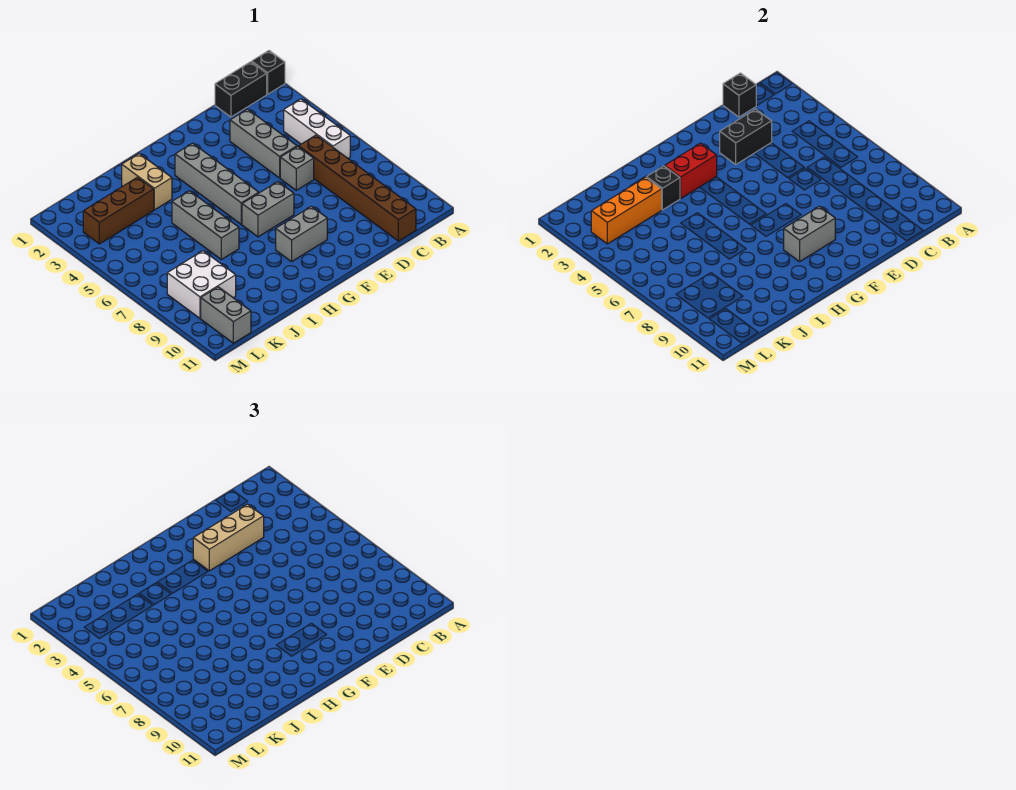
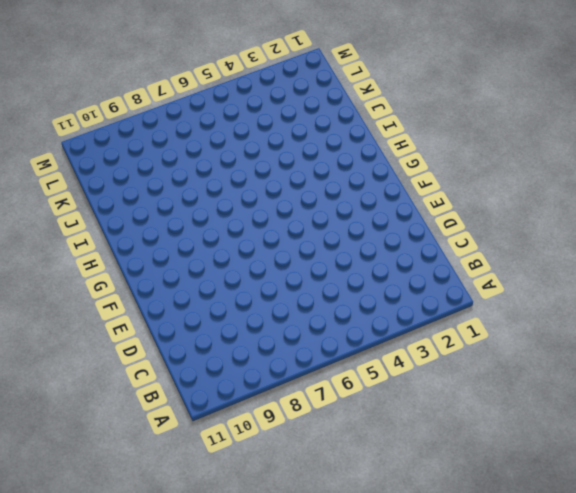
none -> black 1x1 brick [252,51,285,94]
none -> black 1x2 brick [215,62,267,117]
none -> white 1x3 brick [284,99,350,158]

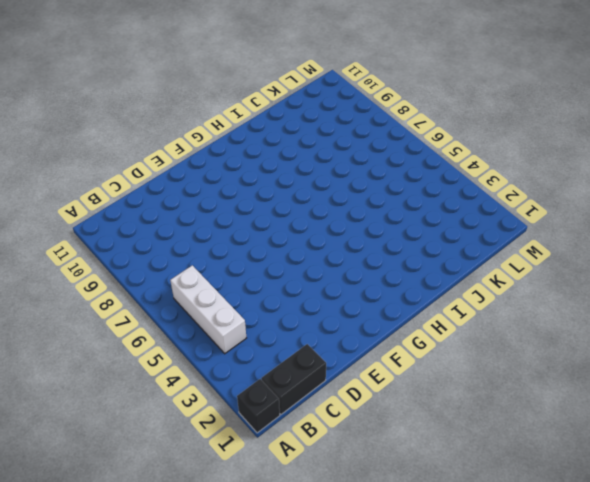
none -> brown 1x6 brick [299,135,416,241]
none -> grey 1x3 brick [230,109,297,178]
none -> grey 1x1 brick [280,146,314,190]

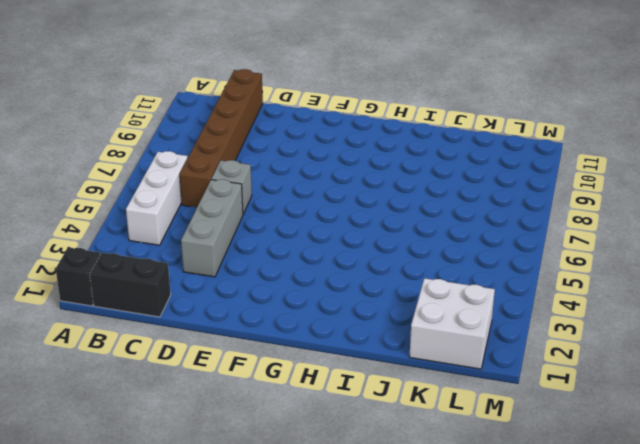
white 2x2 brick [409,278,495,369] -> white 2x2 brick moved to [167,251,236,318]
none -> grey 1x2 brick [242,182,294,237]
none -> grey 1x2 brick [276,206,327,262]
none -> grey 1x4 brick [175,143,259,224]

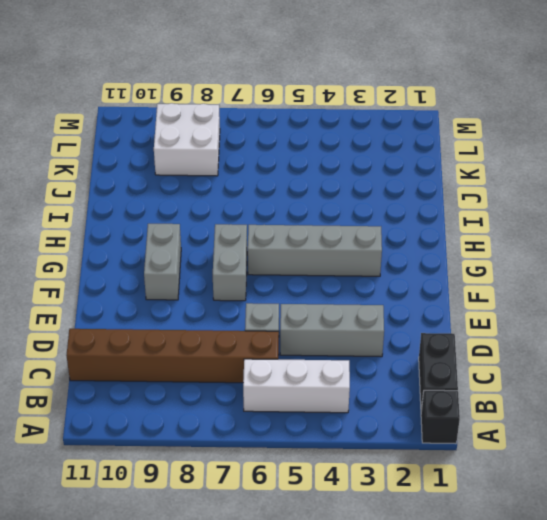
none -> tan 1x2 brick [122,154,172,210]
none -> grey 1x3 brick [172,191,239,260]
none -> brown 1x3 brick [83,177,154,244]

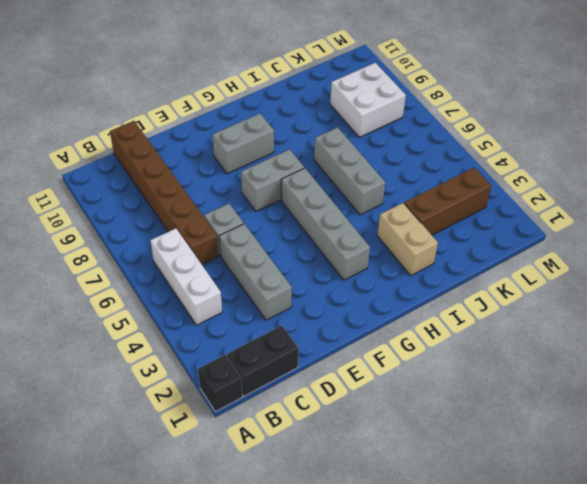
none -> grey 1x2 brick [201,287,251,343]
none -> black 1x1 brick [723,73,756,117]
none -> black 1x2 brick [720,109,772,164]

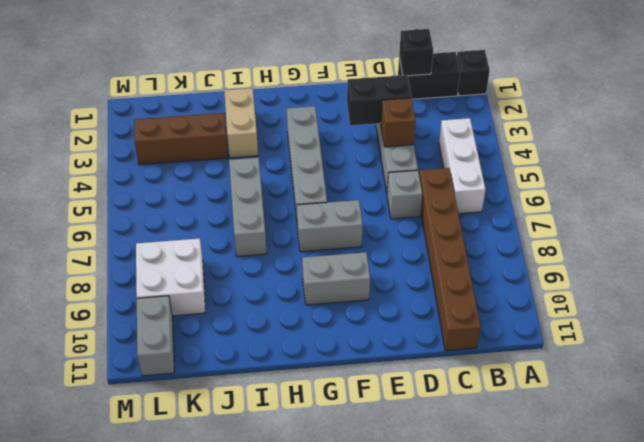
brown 1x1 brick [381,98,416,147] -> none
none -> grey 1x2 brick [784,206,835,262]
none -> red 1x2 brick [665,143,717,198]
none -> black 1x1 brick [646,166,680,210]

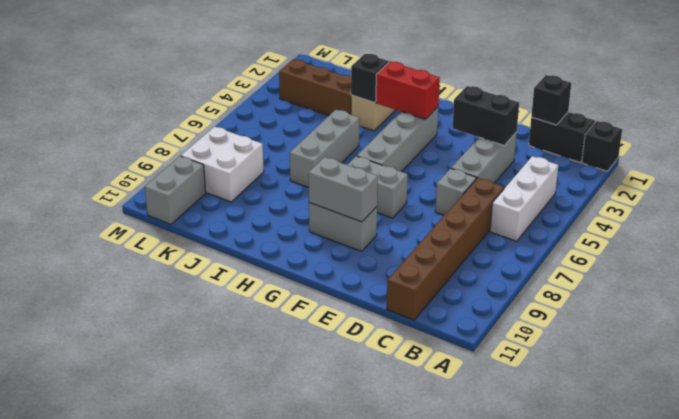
none -> orange 1x3 brick [591,177,662,244]
none -> tan 1x3 brick [193,504,264,571]

